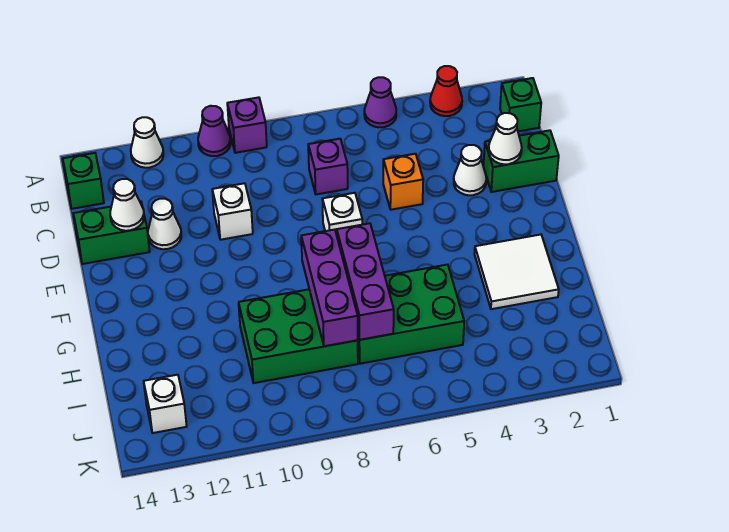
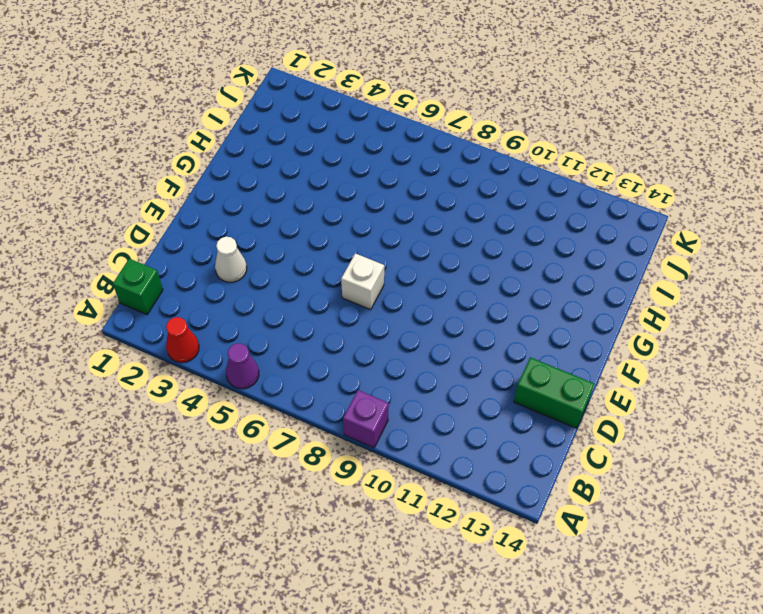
none -> purple 1x1 cone [198,106,231,156]
none -> white 1x1 cone [131,117,163,168]
none -> green 1x1 brick [63,153,104,209]

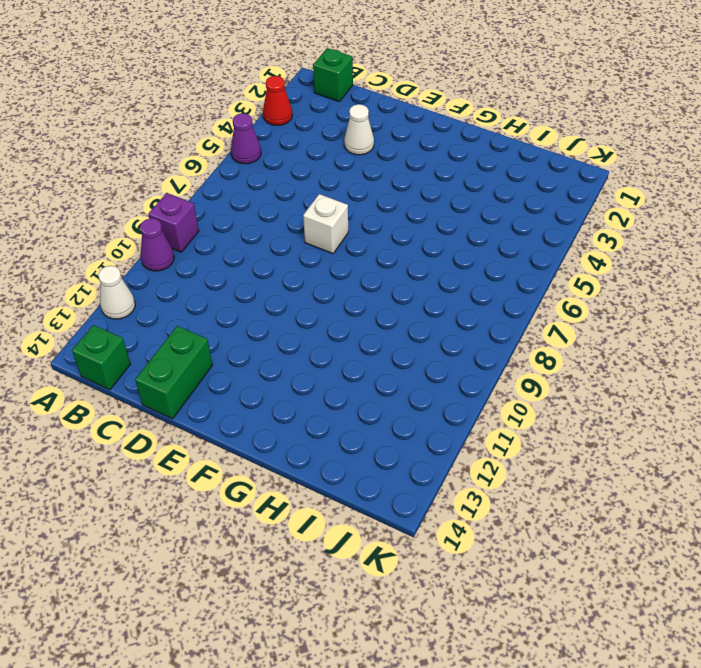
none -> purple 1x1 brick [308,139,348,194]
none -> green 1x2 brick [483,130,559,192]
none -> orange 1x1 brick [383,154,423,210]

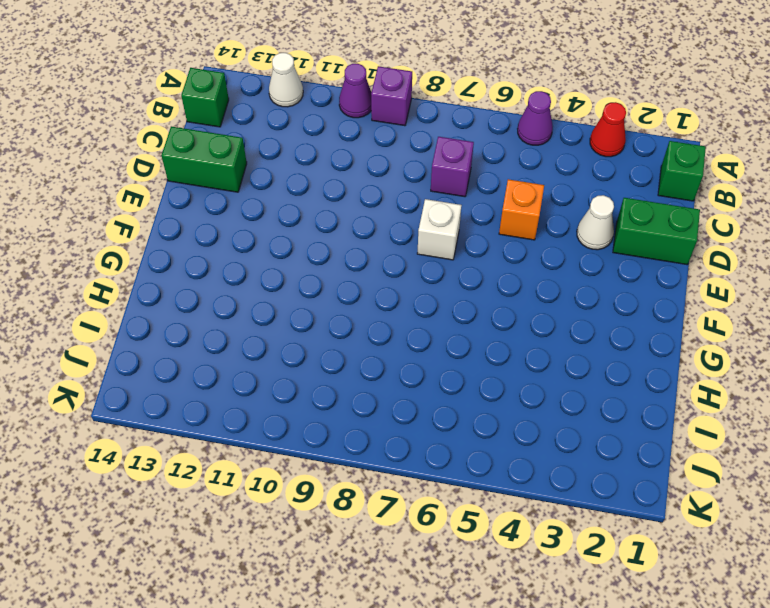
none -> white 1x1 brick [212,183,253,240]
none -> white 1x1 cone [148,199,181,249]
none -> white 2x2 tile [474,235,559,309]

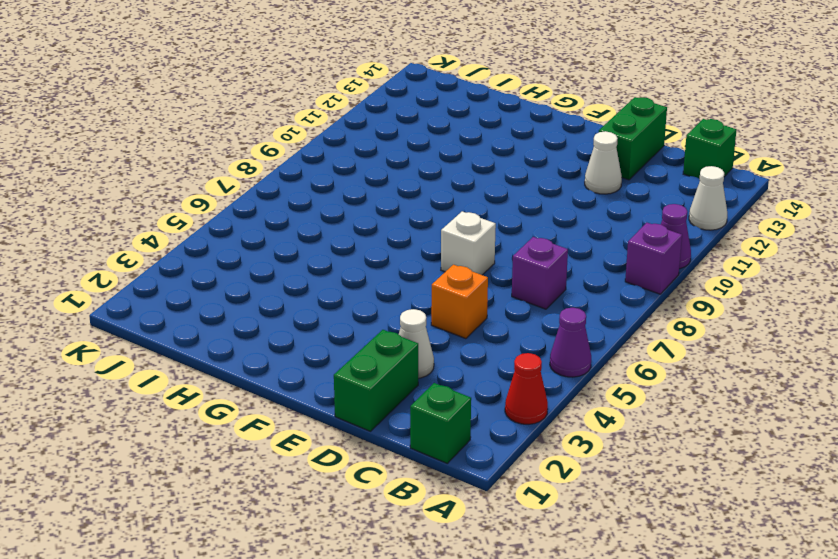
none -> white 1x1 brick [212,183,253,240]
none -> white 2x2 tile [474,235,559,309]
none -> green 2x3 brick [358,265,464,364]

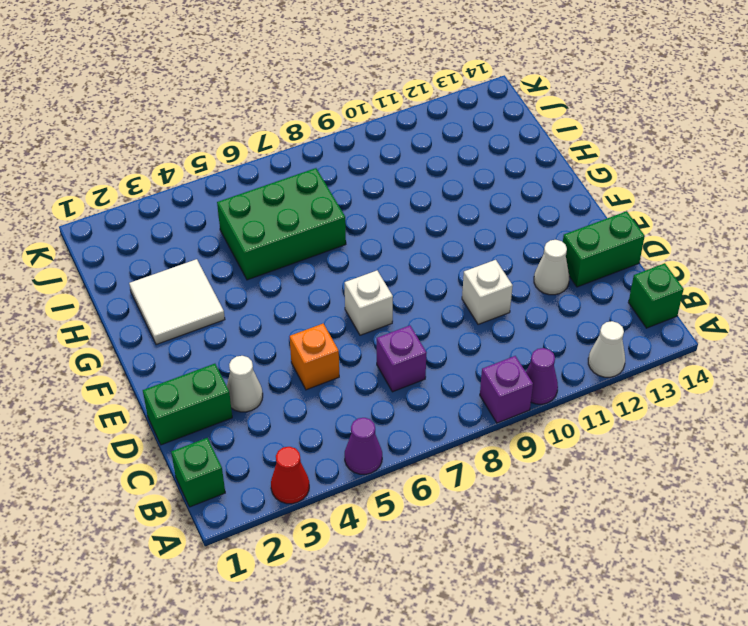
none -> green 2x3 brick [239,289,358,383]
none -> white 1x1 brick [144,375,187,433]
none -> white 1x1 cone [488,113,522,164]

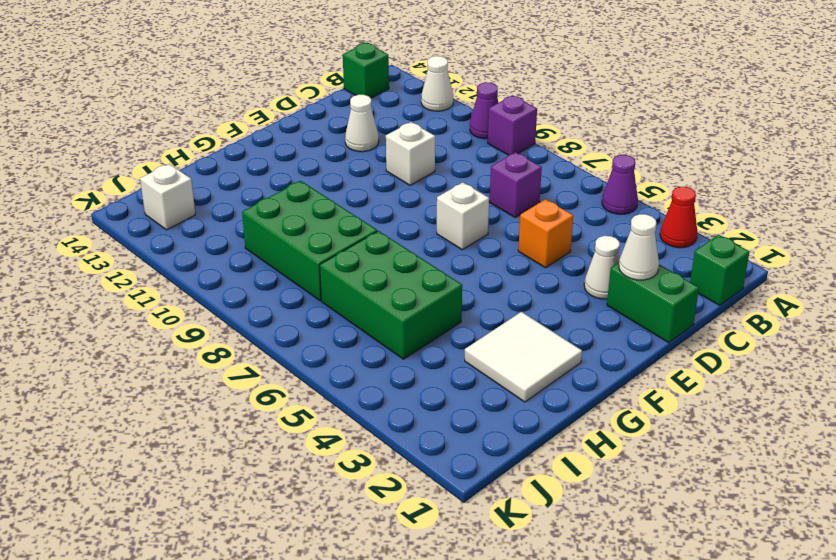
none -> green 1x2 brick [73,201,150,264]
none -> white 1x1 cone [110,179,144,231]
none -> purple 1x3 brick [337,223,394,340]

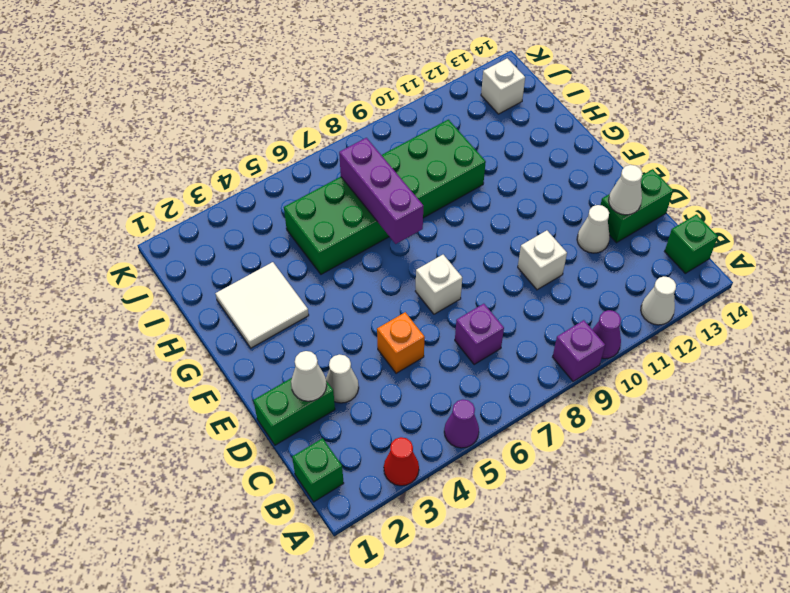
none -> purple 1x3 brick [301,230,358,346]

